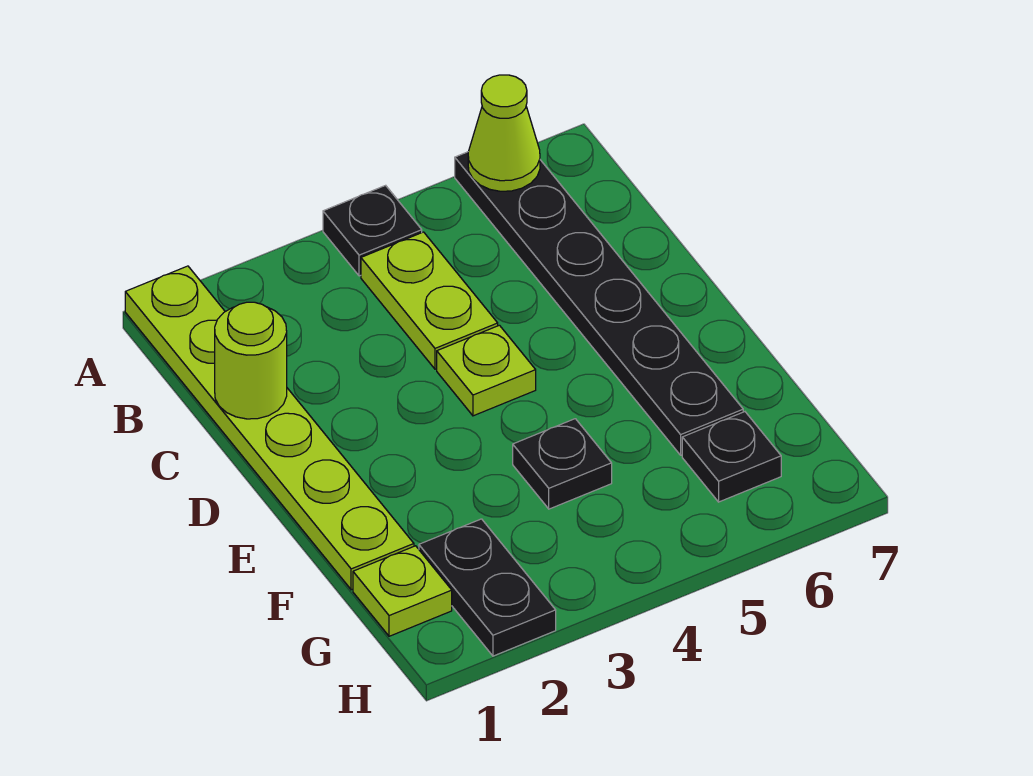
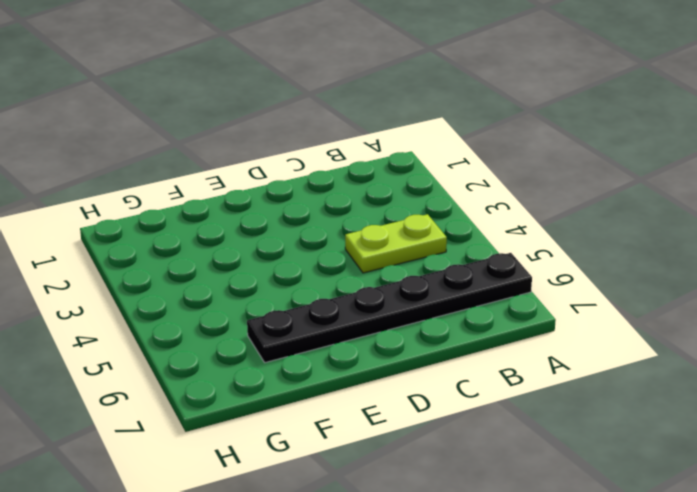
none -> lime 1x6 plate [125,266,414,590]
none -> black 1x1 plate [323,185,422,276]

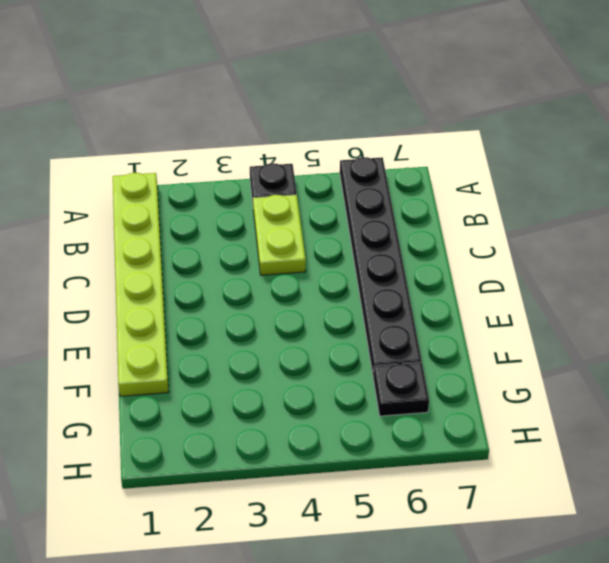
none -> lime 1x1 plate [437,325,536,416]
none -> black 1x1 plate [513,419,612,509]

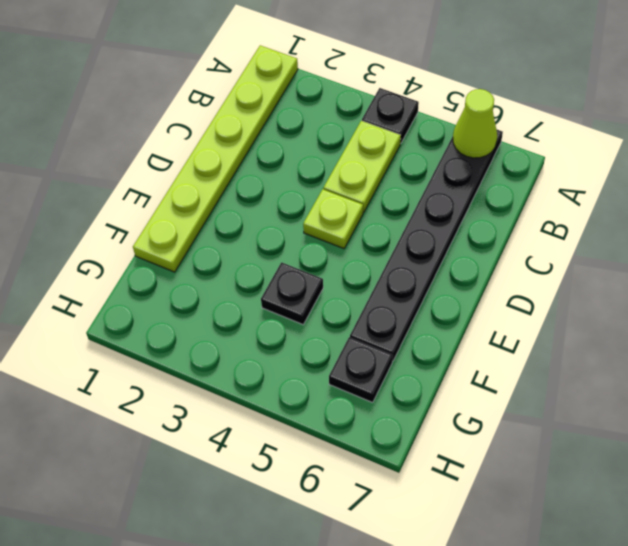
none -> lime 1x1 plate [353,546,452,636]
none -> black 1x2 plate [419,519,556,656]

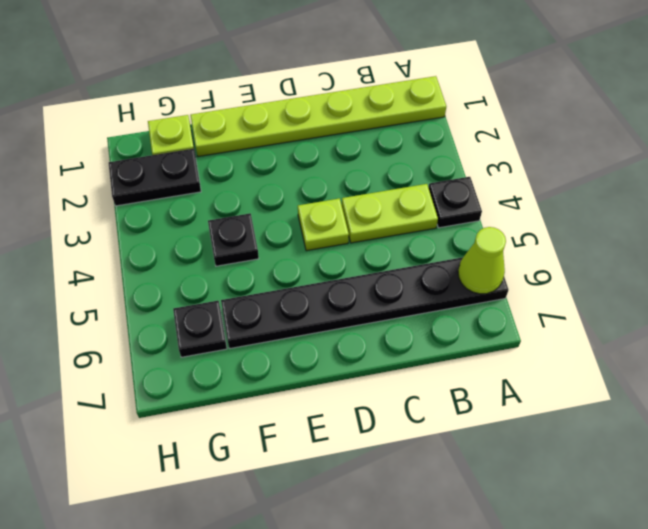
none -> lime 1x1 round brick [215,302,287,419]

